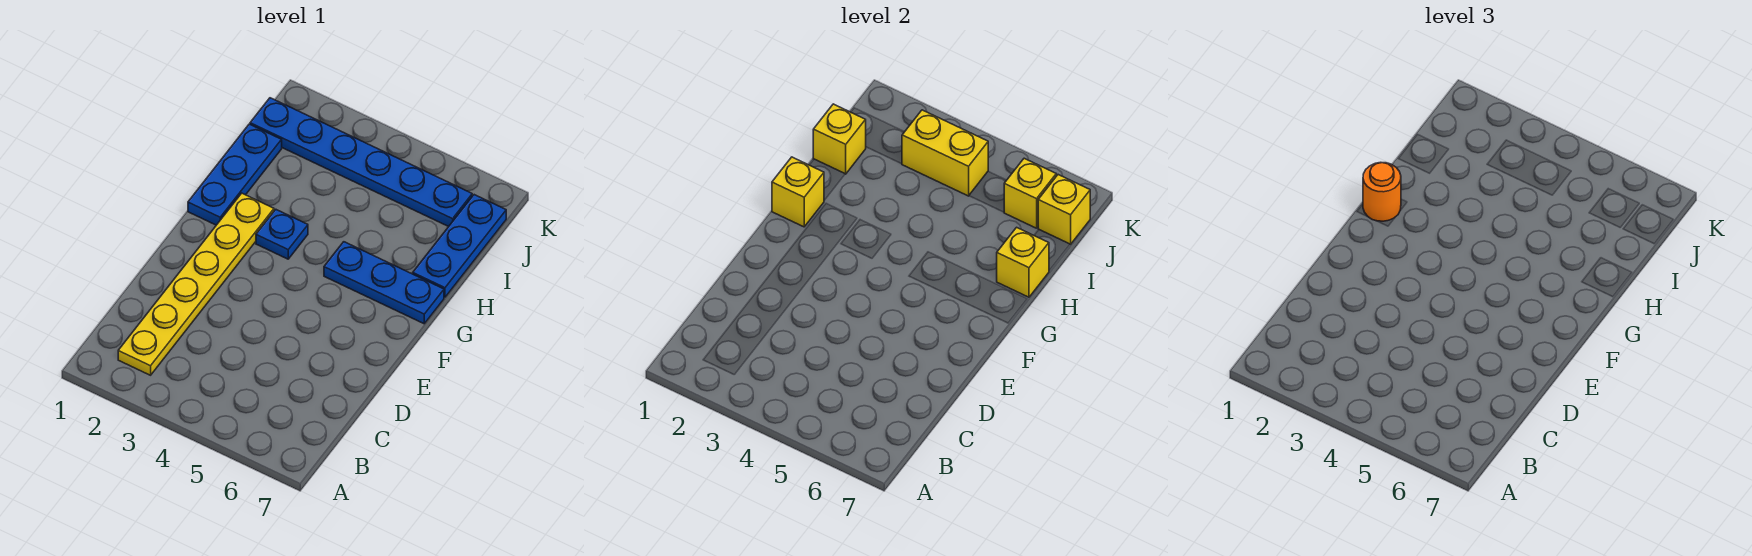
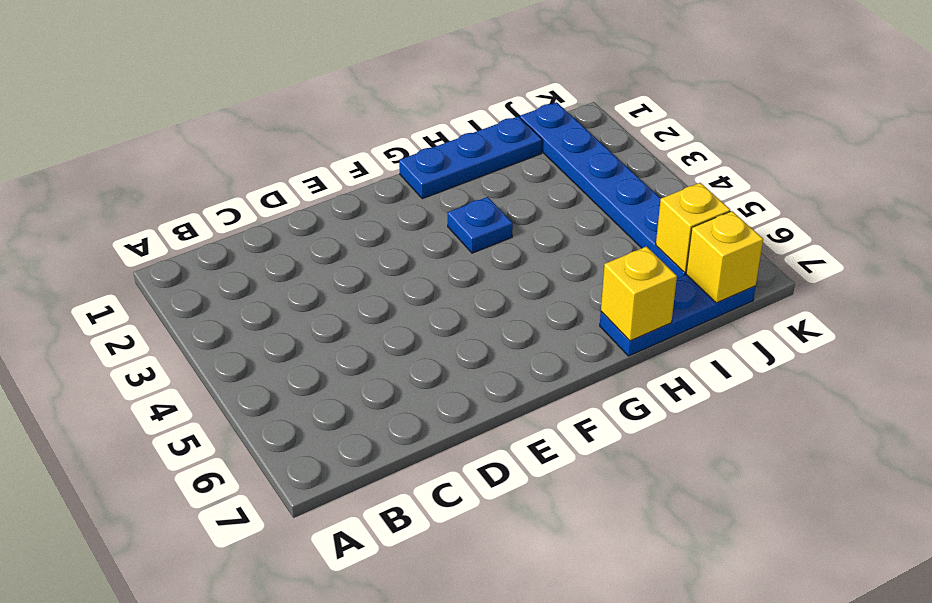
none -> yellow 1x6 plate [118,193,274,375]
none -> blue 1x3 plate [324,242,444,324]
none -> yellow 1x1 brick [772,157,824,227]

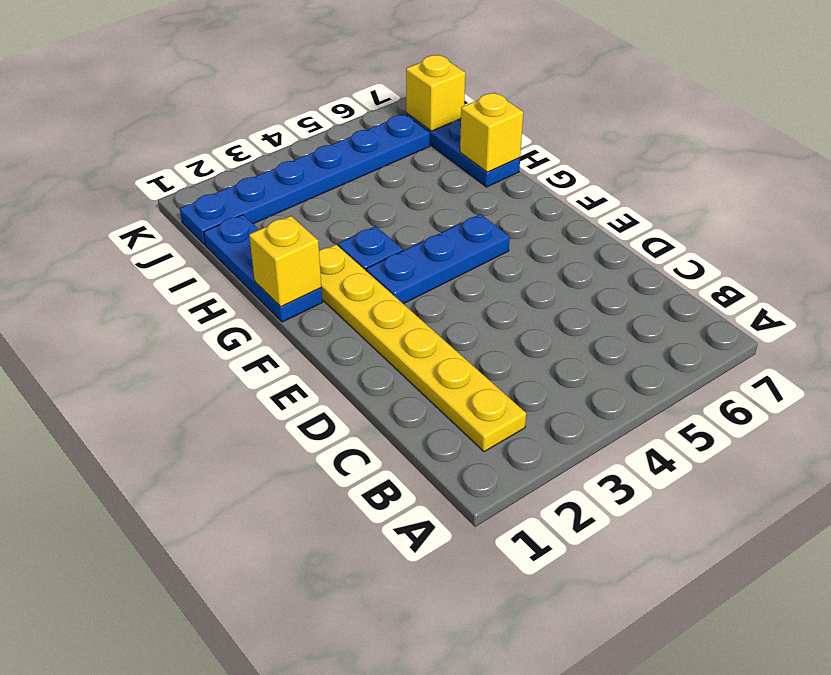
blue 1x3 plate [366,214,510,304] -> blue 1x3 plate moved to [324,242,444,324]
none -> yellow 1x1 brick [813,104,866,174]
none -> yellow 1x2 brick [902,110,988,196]
none -> yellow 1x1 brick [1004,158,1056,228]

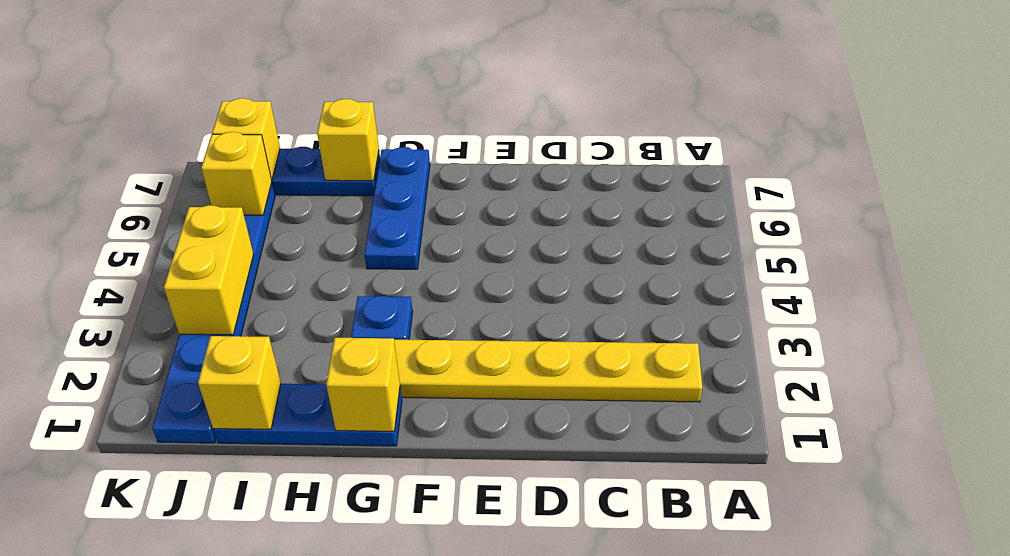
none -> orange 1x1 round brick [1363,162,1401,221]

